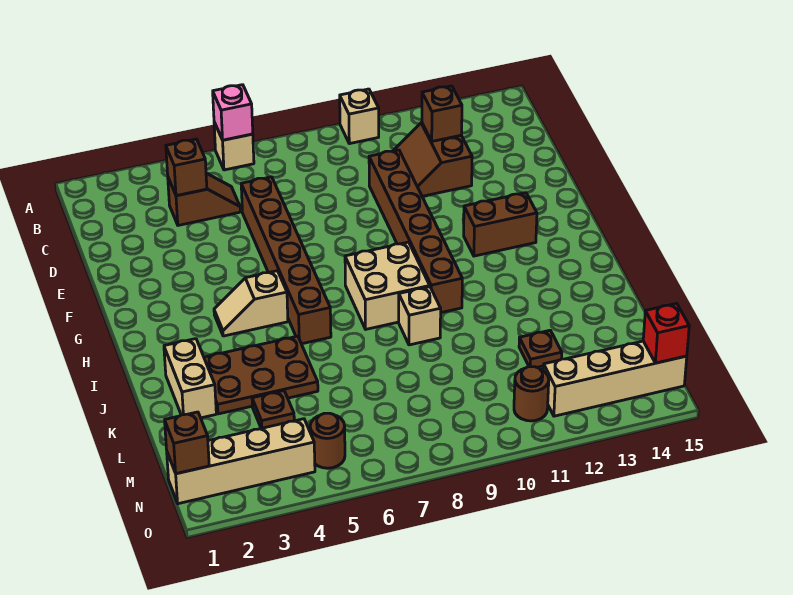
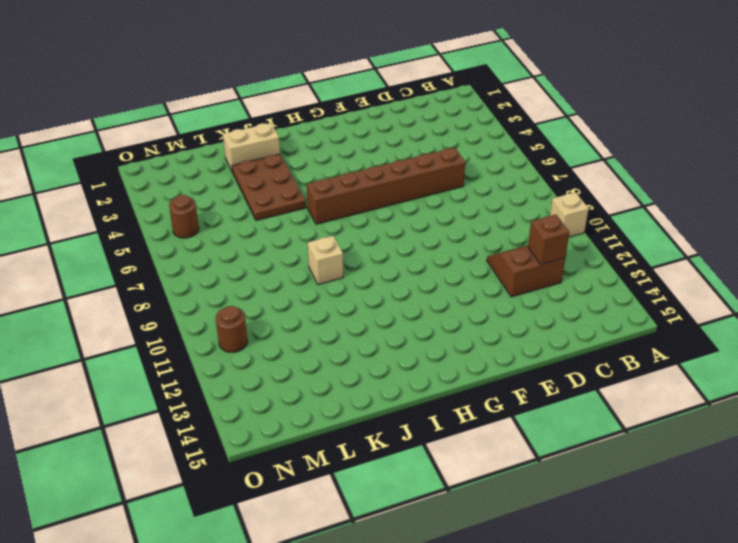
none -> tan 1x1 brick [214,122,254,170]
none -> brown 1x2 slope [168,173,240,225]
none -> brown 1x6 brick [369,150,462,313]

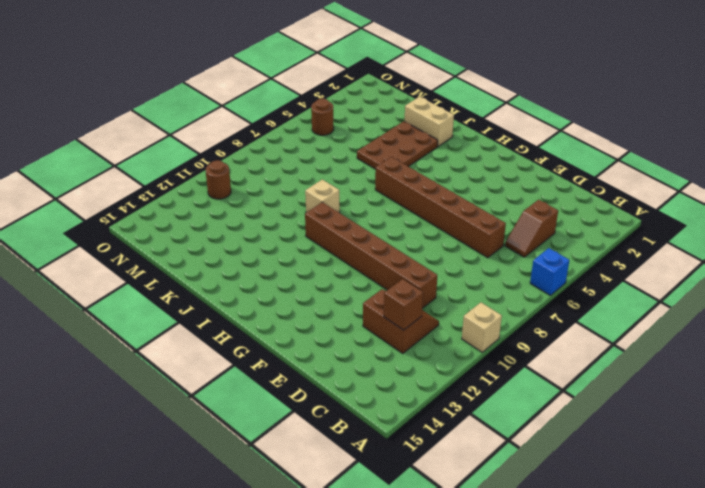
blue 1x1 brick [530,248,569,295] -> tan 1x1 brick [214,122,254,170]
none -> brown 1x2 brick [464,193,537,256]
none -> tan 1x2 slope [214,271,288,336]
none -> tan 2x2 brick [345,242,430,329]

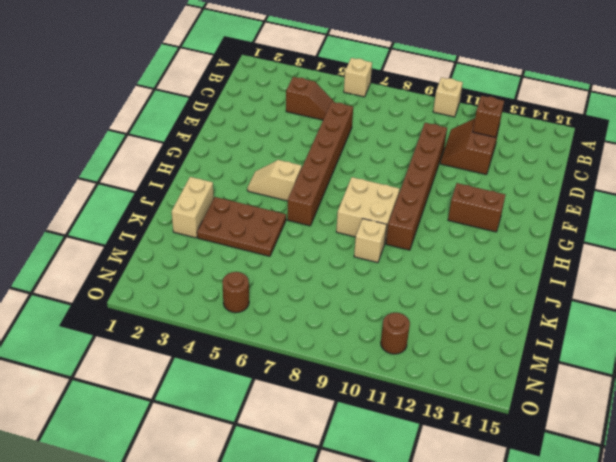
none -> brown 1x1 plate [252,391,294,428]
none -> brown 1x1 plate [519,330,562,367]
none -> tan 1x4 brick [167,419,315,504]

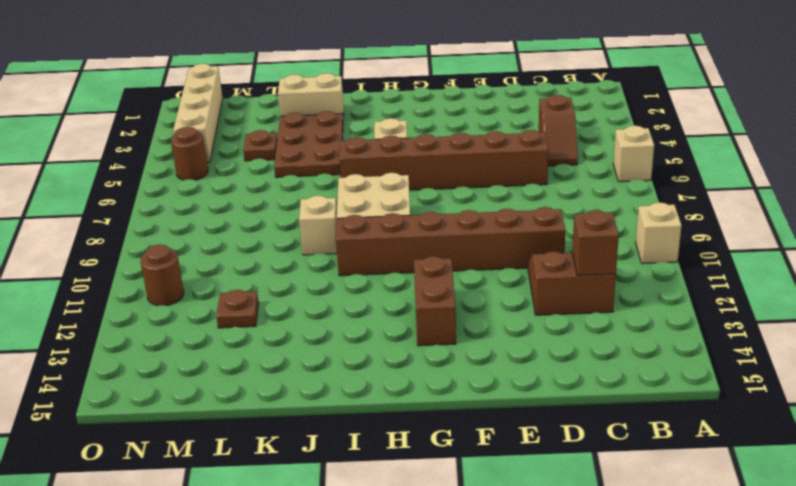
none -> tan 1x4 brick [543,341,687,416]
none -> pink 1x1 brick [213,85,253,140]
none -> brown 1x1 brick [166,139,207,196]

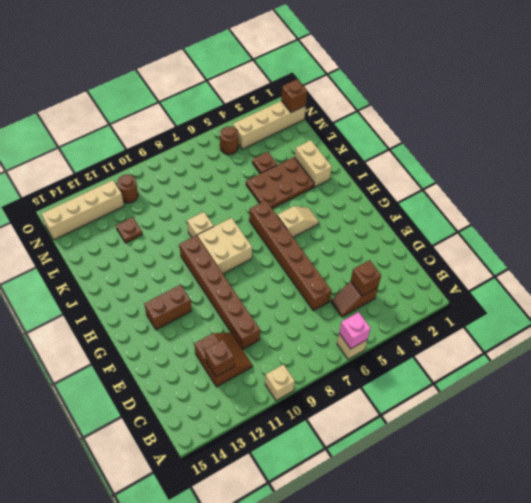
none -> red 1x1 brick [643,303,689,363]

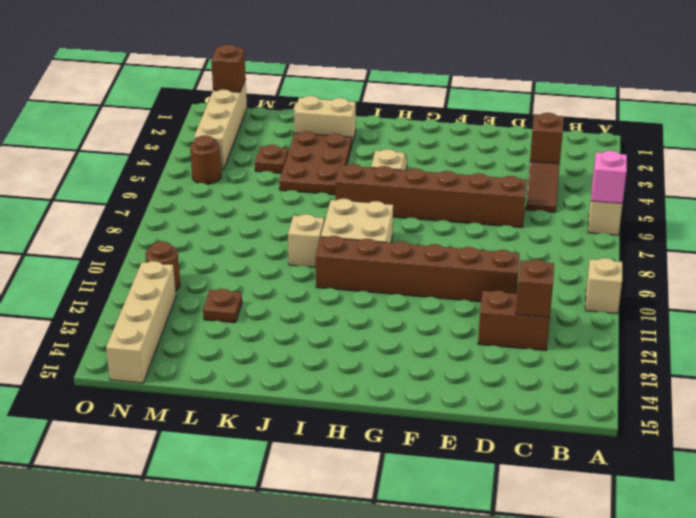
none -> brown 1x2 brick [464,193,537,256]
none -> red 1x1 brick [643,303,689,363]

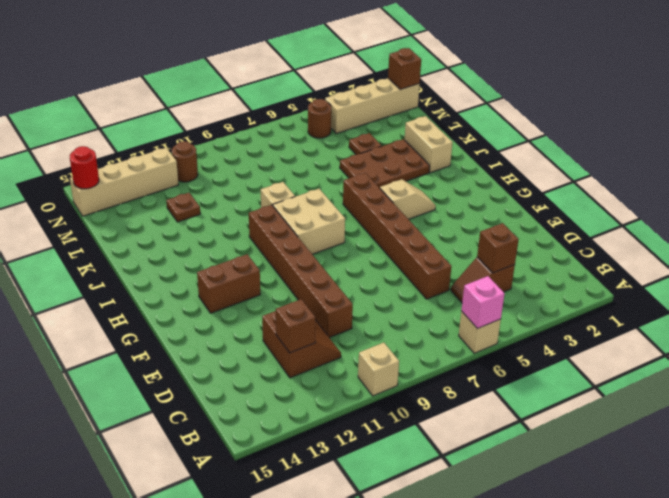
red 1x1 round brick [70,146,99,189] -> red 1x1 brick [643,303,689,363]

